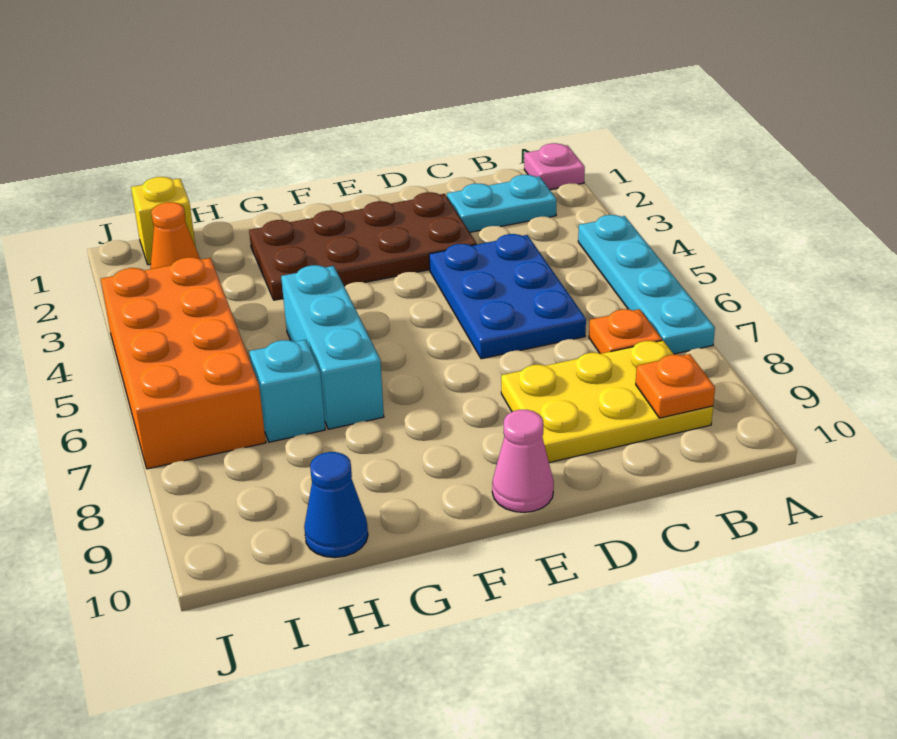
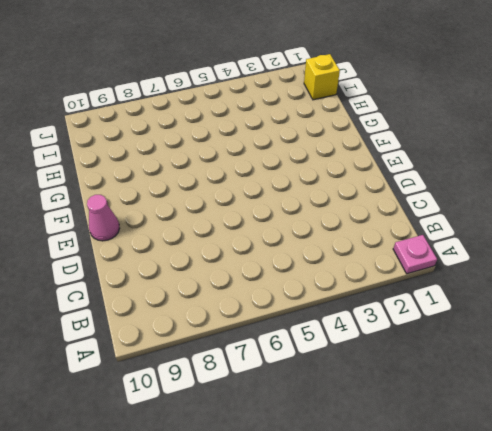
none -> cyan 1x4 plate [578,215,715,354]
none -> cyan 1x2 plate [447,175,557,232]
none -> orange 1x1 plate [589,309,662,354]

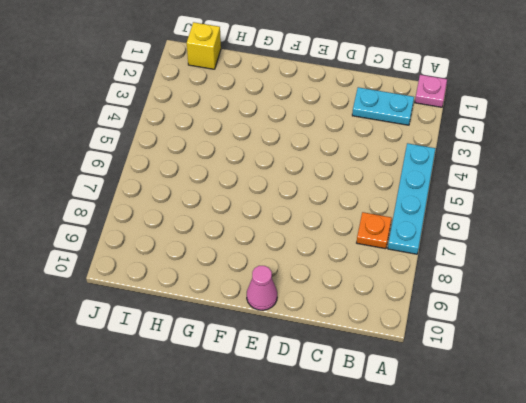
none -> yellow 2x3 plate [501,340,713,463]
none -> blue 2x3 plate [429,234,586,359]
none -> brown 2x4 plate [249,192,477,300]

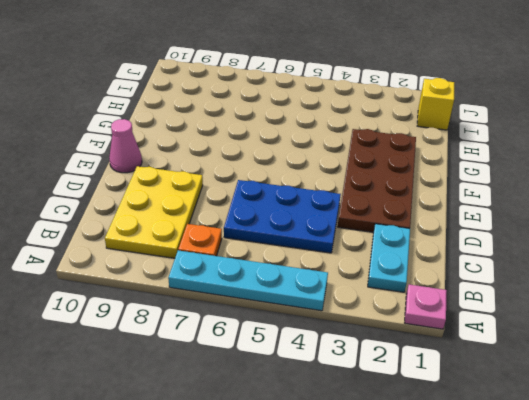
none -> cyan 1x3 brick [281,265,384,429]
none -> cyan 1x1 brick [249,340,325,442]
none -> blue 1x1 cone [304,452,368,558]

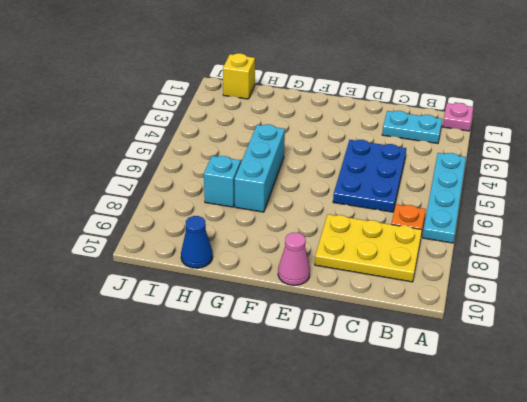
none -> brown 2x4 plate [249,192,477,300]
none -> orange 1x1 cone [151,202,200,269]
none -> orange 2x4 brick [101,257,266,469]

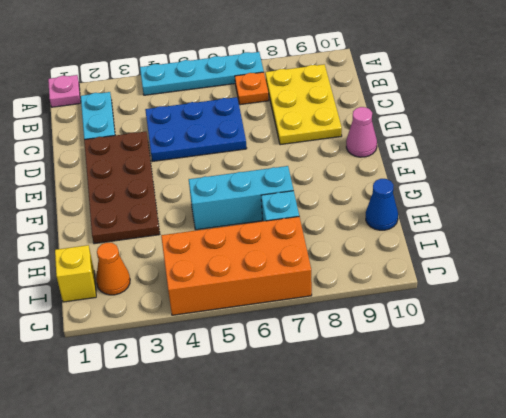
none -> orange 1x1 plate [636,354,715,418]

